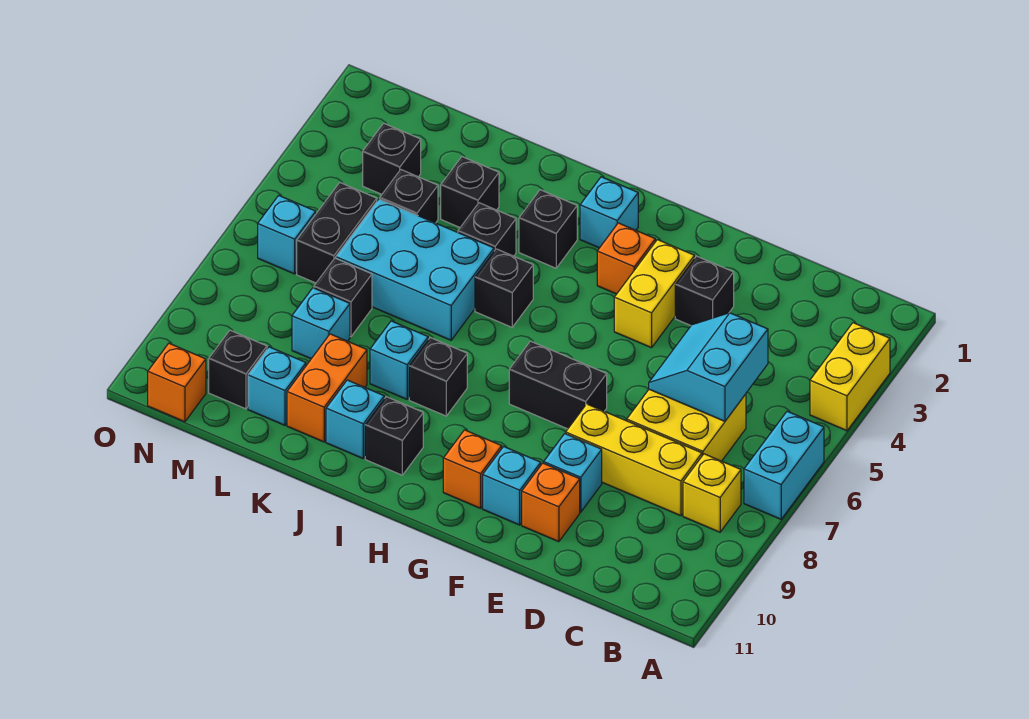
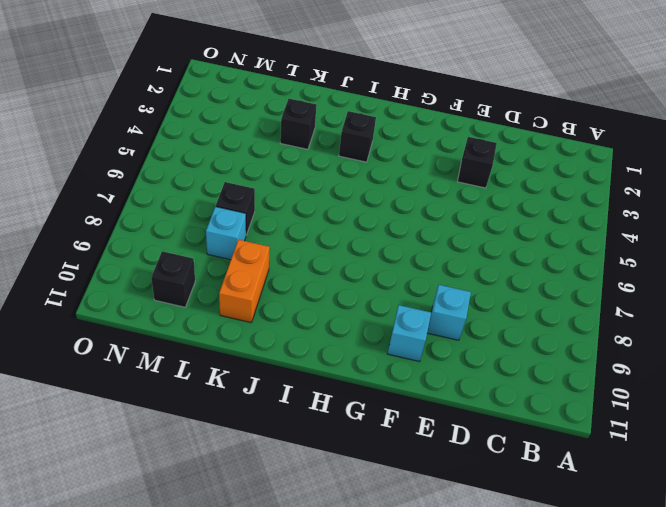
none -> yellow 1x2 brick [810,323,890,431]
none -> cyan 1x2 brick [744,411,824,519]
none -> yellow 1x1 brick [683,454,741,532]
none -> yellow 2x2 brick [627,390,746,461]

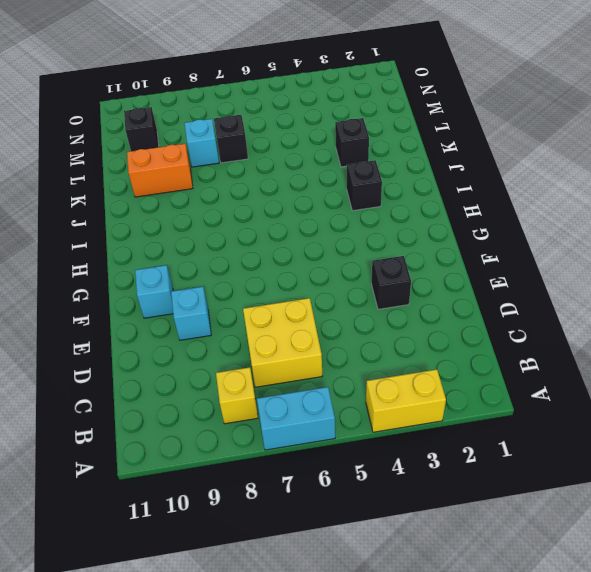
none -> yellow 1x3 brick [566,404,702,516]
none -> orange 1x1 brick [522,463,580,542]
none -> yellow 1x2 brick [614,240,694,348]
none -> black 1x2 brick [509,341,607,429]

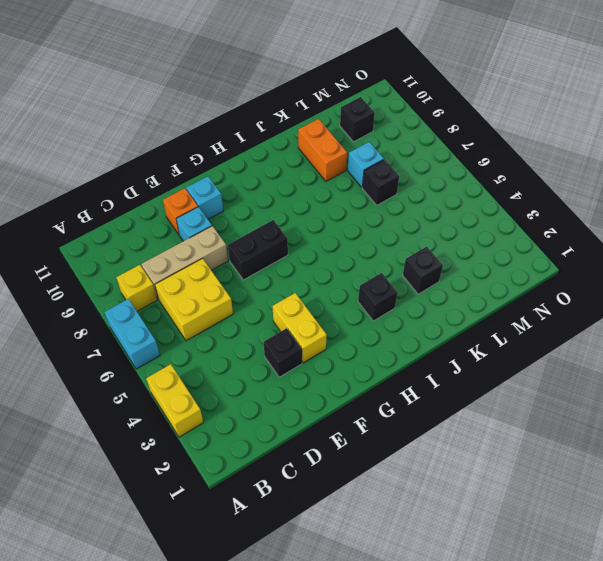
tan 1x3 brick [141,226,228,299] -> yellow 1x3 brick [566,404,702,516]
none -> orange 1x1 brick [597,223,655,294]
none -> orange 1x1 brick [443,430,502,508]
none -> cyan 1x1 brick [580,177,638,248]
none -> black 1x1 brick [475,249,533,327]

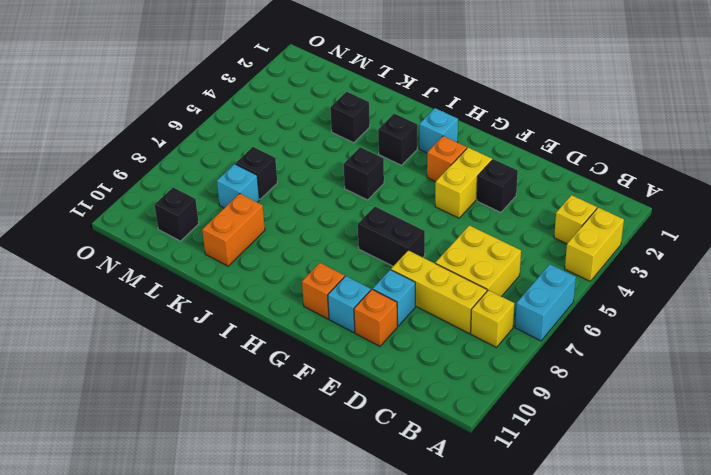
yellow 1x1 brick [554,195,597,244] -> none
none -> black 1x1 brick [409,338,467,416]
none -> black 1x1 brick [365,397,423,475]
none -> black 1x1 brick [458,203,516,256]
none -> cyan 2x3 brick [336,199,494,340]

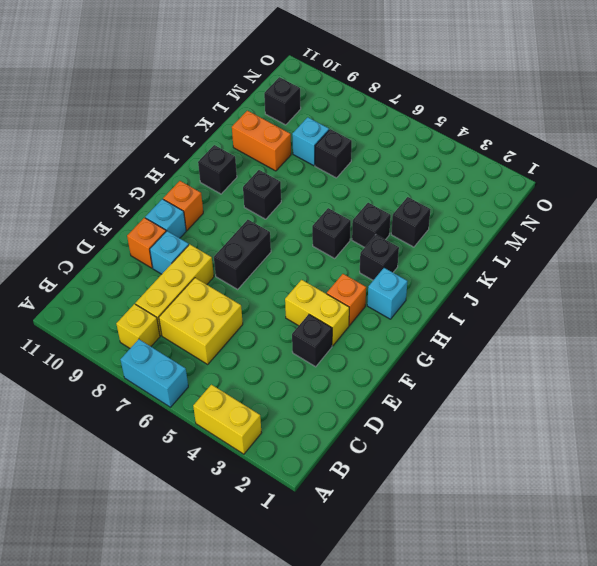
none -> cyan 2x3 brick [336,199,494,340]
none -> cyan 1x1 brick [370,321,428,399]
none -> cyan 1x1 brick [326,380,384,458]
none -> black 1x1 brick [380,170,438,223]

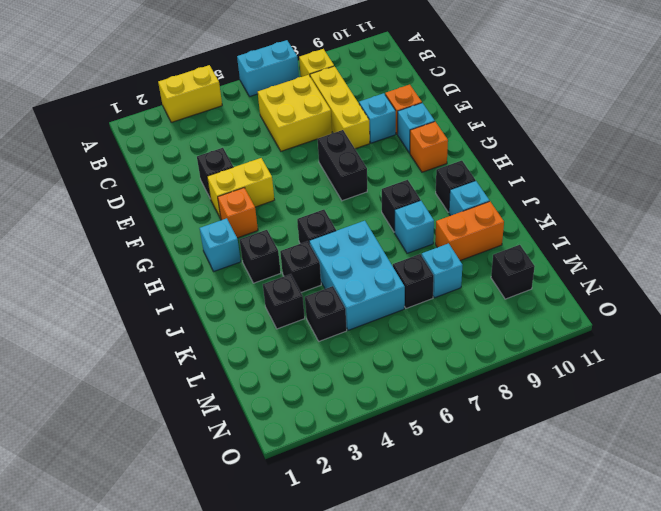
none -> cyan 1x1 brick [248,347,306,425]
none -> black 1x1 brick [363,123,421,194]
none -> black 1x2 brick [297,183,377,283]
none -> cyan 1x1 brick [258,195,316,274]

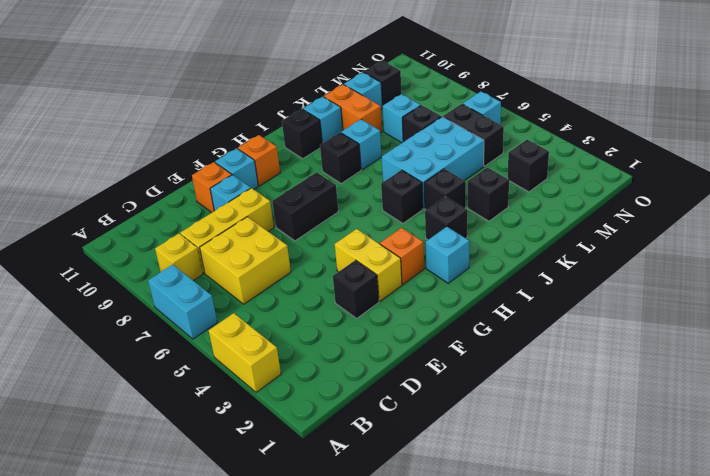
none -> black 1x1 brick [380,170,438,223]
none -> orange 1x1 brick [148,343,206,422]
none -> cyan 2x2 slope [649,313,768,421]

